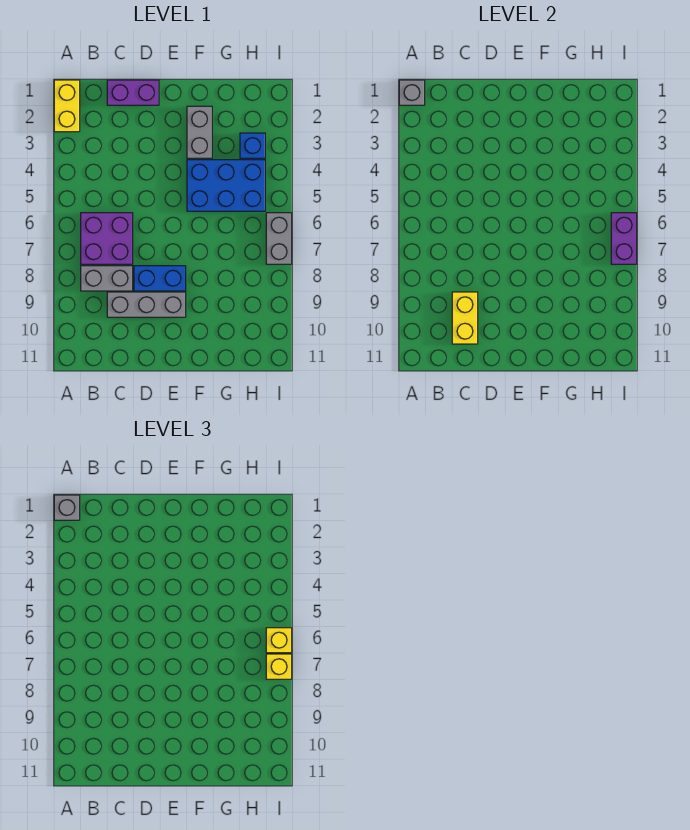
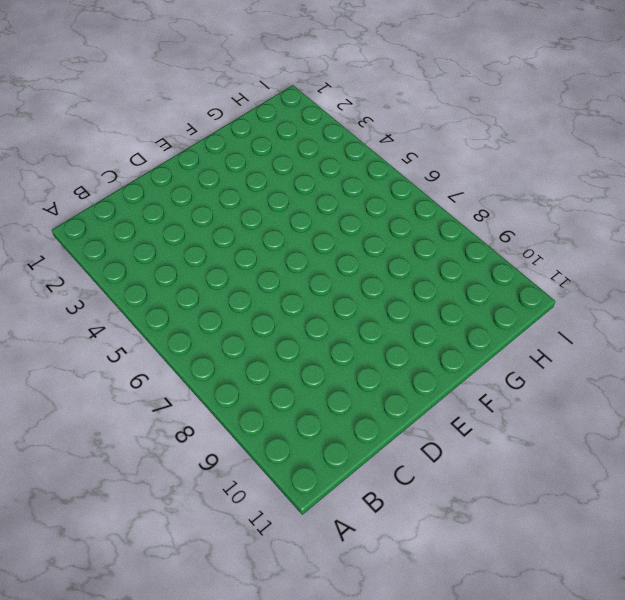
none -> yellow 1x2 brick [54,80,80,132]
none -> purple 2x2 brick [81,213,133,264]
none -> grey 1x2 brick [81,266,133,291]

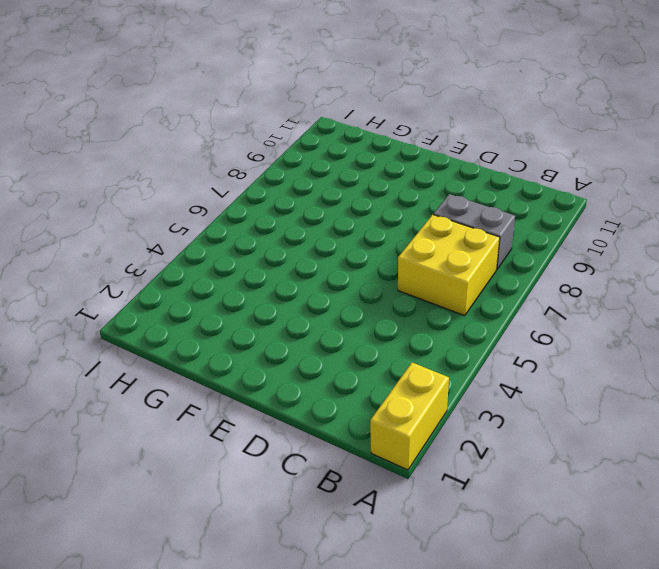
yellow 2x2 brick [398,215,500,316] -> purple 2x2 brick [81,213,133,264]
none -> purple 1x2 brick [107,80,159,105]
none -> grey 1x3 brick [107,292,186,317]
none -> blue 1x2 brick [134,266,186,291]

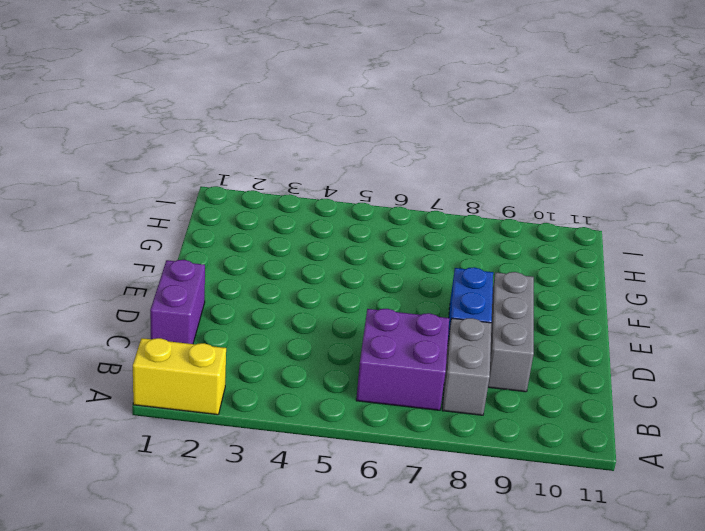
none -> grey 1x2 brick [187,106,212,158]
none -> blue 2x3 brick [187,160,265,211]
none -> blue 1x1 brick [240,133,265,158]

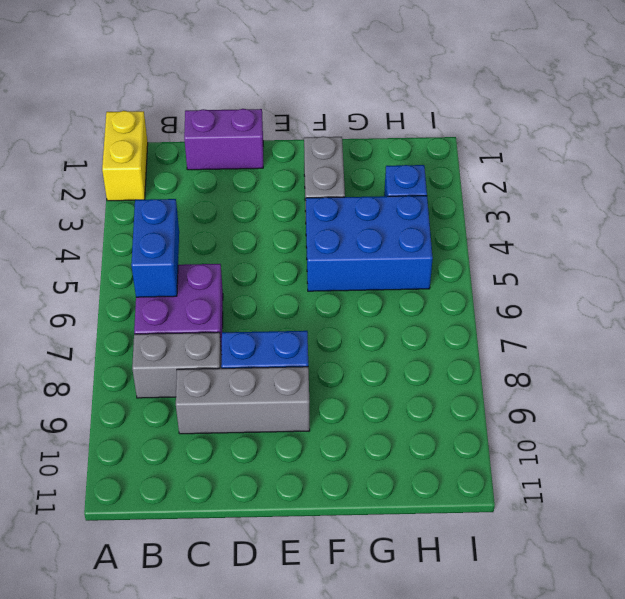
blue 1x2 brick [131,199,179,297] -> none
none -> grey 1x2 brick [266,213,292,264]
none -> grey 1x1 brick [399,80,425,105]
none -> yellow 1x2 brick [452,292,478,344]

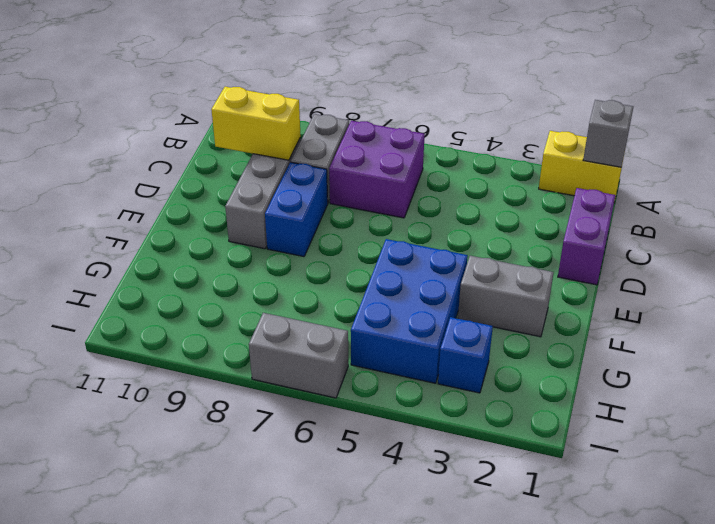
none -> purple 1x2 brick [611,213,637,264]
none -> grey 1x1 brick [54,495,80,520]
none -> yellow 1x1 brick [266,628,292,653]

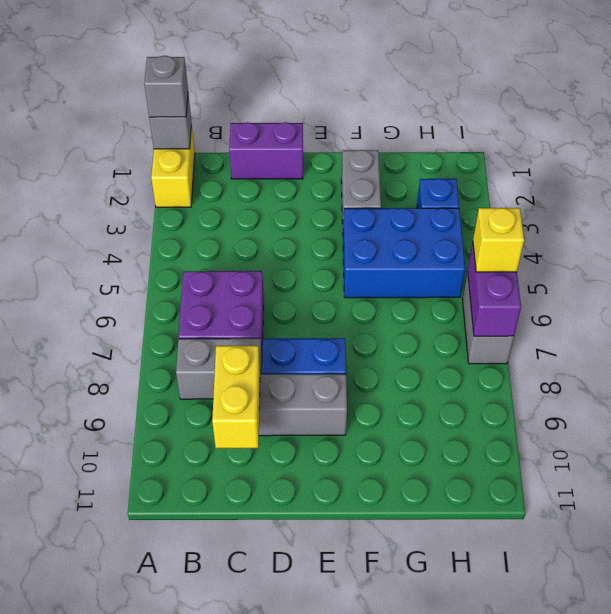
none -> yellow 1x1 brick [266,654,292,679]

